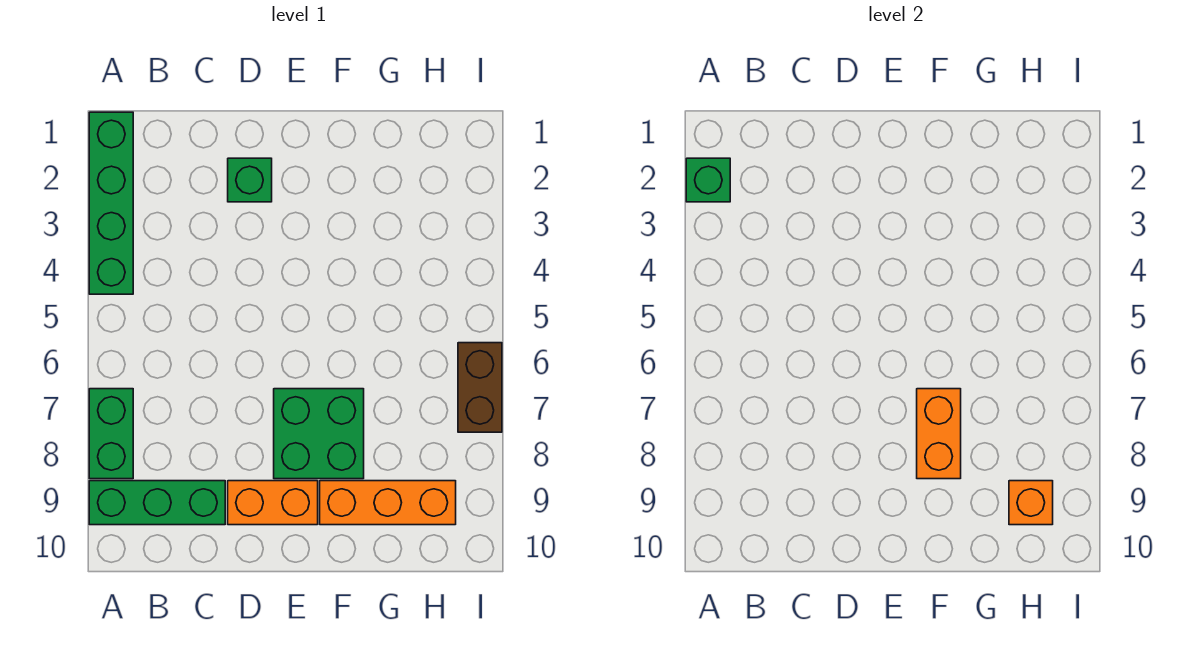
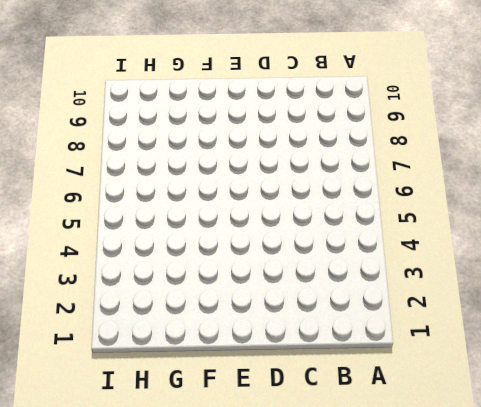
none -> green 1x4 brick [89,112,133,294]
none -> green 1x2 brick [89,389,133,479]

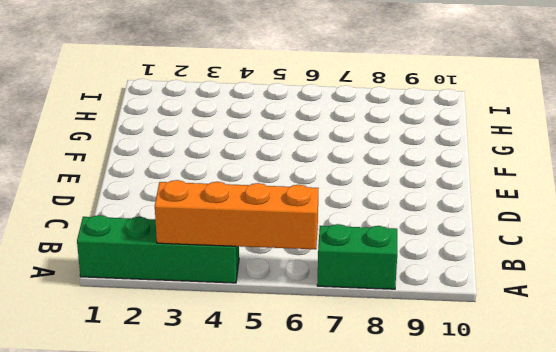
orange 1x4 brick [155,180,319,249] -> none
none -> green 1x3 brick [89,481,225,525]
none -> green 1x1 brick [228,158,272,202]

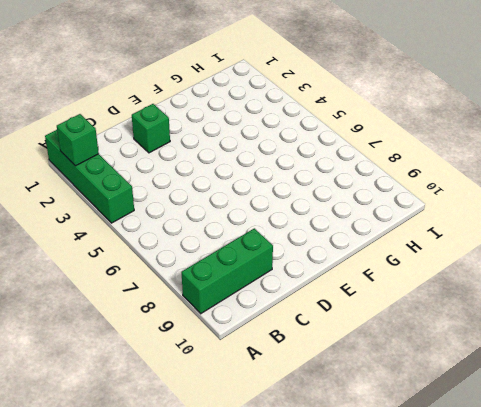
none -> green 1x2 brick [89,389,133,479]
none -> orange 1x2 brick [228,481,318,525]

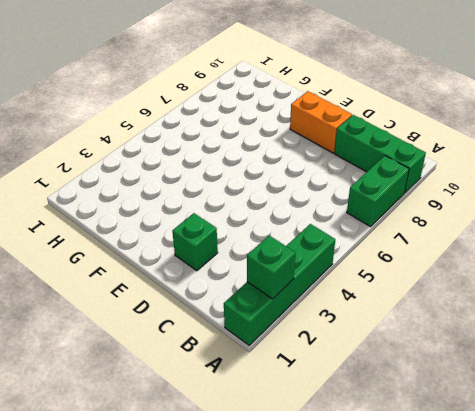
none -> green 2x2 brick [274,389,364,479]
none -> orange 1x3 brick [320,481,456,525]

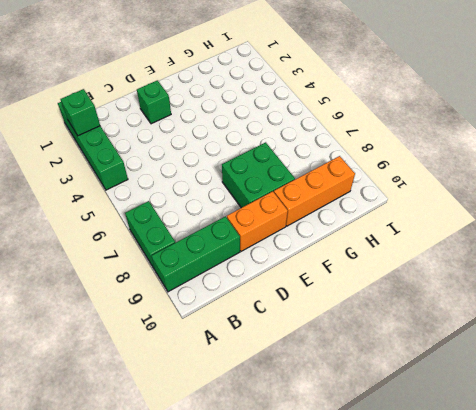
none -> brown 1x2 brick [458,343,502,432]
none -> orange 1x2 brick [917,389,961,479]

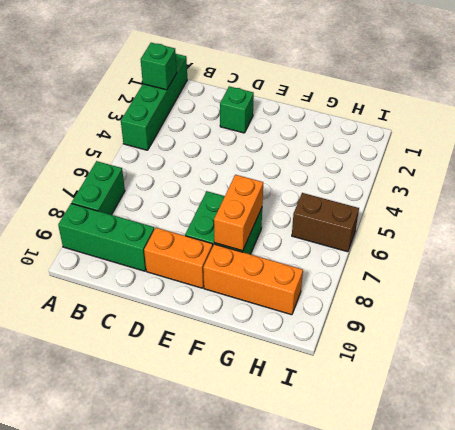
brown 1x2 brick [292,193,359,252] -> brown 1x2 brick turned to [458,343,502,432]
none -> orange 1x1 brick [1009,481,1053,525]

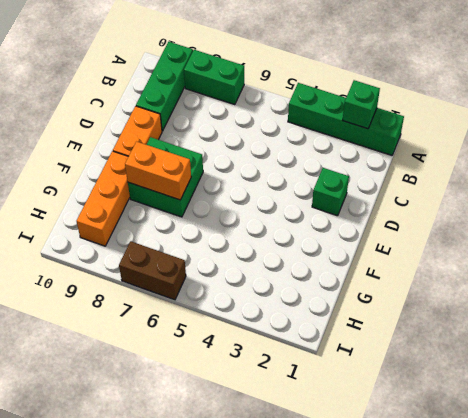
none -> orange 1x1 brick [1009,481,1053,525]

